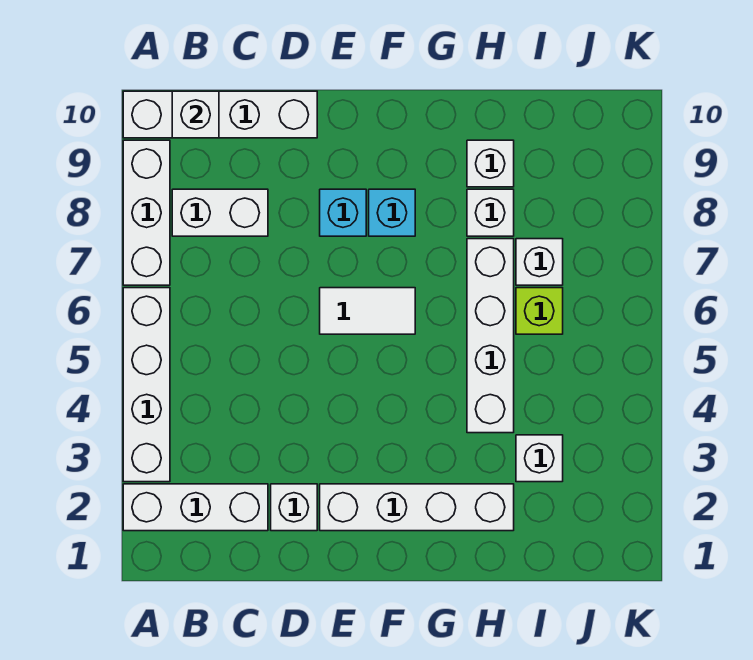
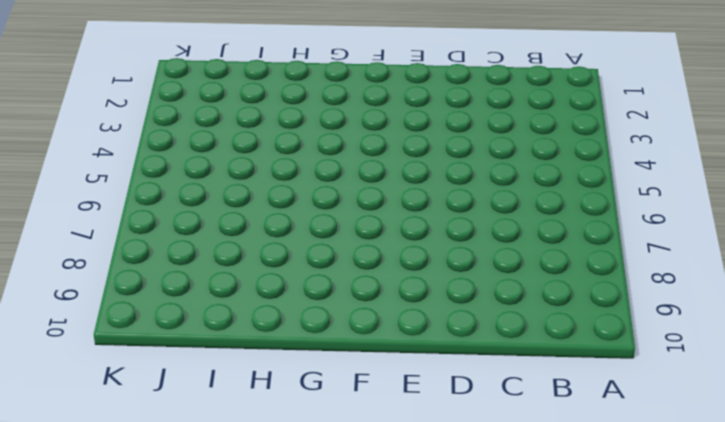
none -> white 1x3 brick [123,484,268,531]
none -> white 1x4 brick [123,288,170,482]
none -> white 1x3 brick [123,140,170,285]

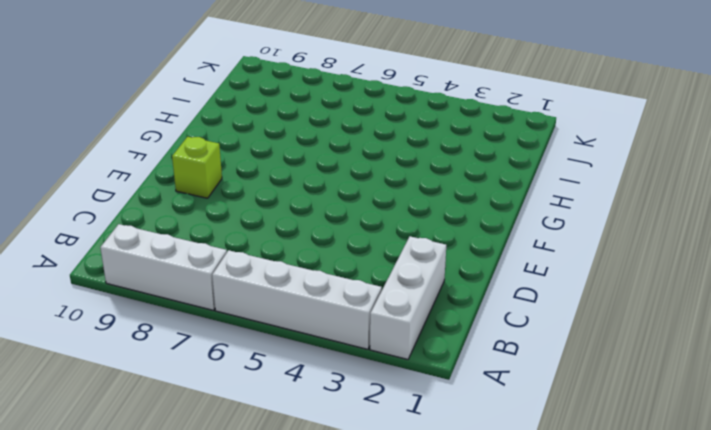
lime 1x1 brick [172,137,222,198] -> lime 1x1 brick moved to [516,288,563,334]
none -> white 1x4 brick [123,91,317,138]
none -> white 1x2 brick [172,189,268,236]
none -> white 1x1 brick [271,484,317,531]

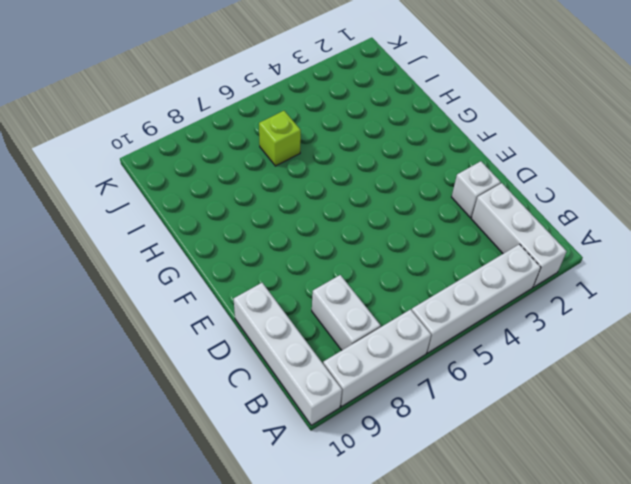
none -> white 1x4 brick [320,484,514,531]
none -> white 1x2 tile [320,288,415,334]
none -> cyan 1x1 brick [320,189,366,236]

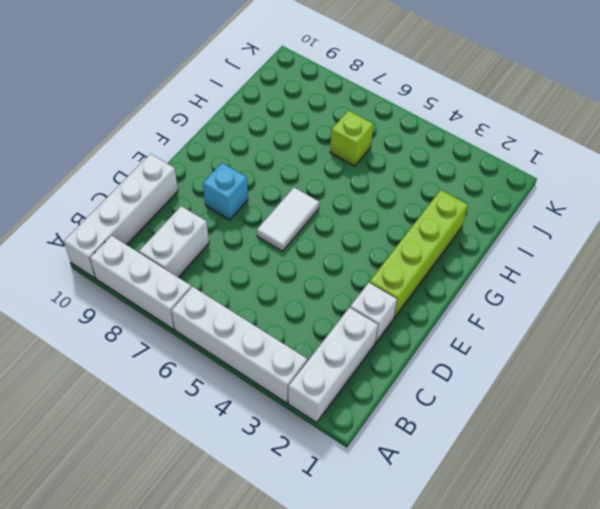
lime 1x4 brick [369,190,468,318] -> white 1x4 brick [320,484,514,531]
none -> cyan 1x1 brick [369,189,415,236]
none -> white 1x4 brick [467,239,514,433]
none -> white 1x1 brick [467,189,514,236]

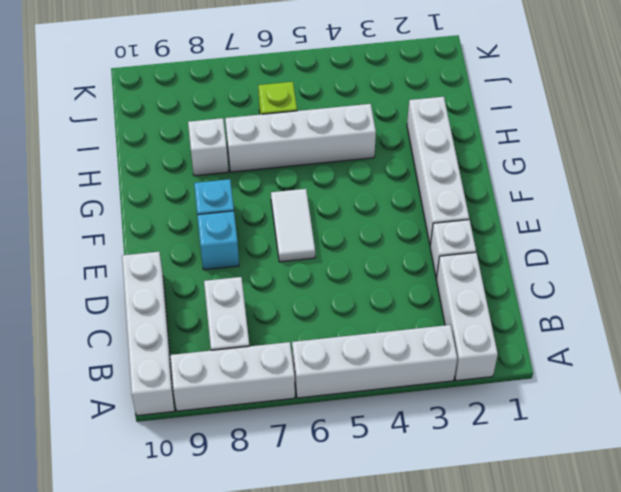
none -> white 1x1 brick [467,140,514,187]
none -> white 1x1 brick [516,435,563,482]
none -> white 1x1 brick [516,239,563,285]

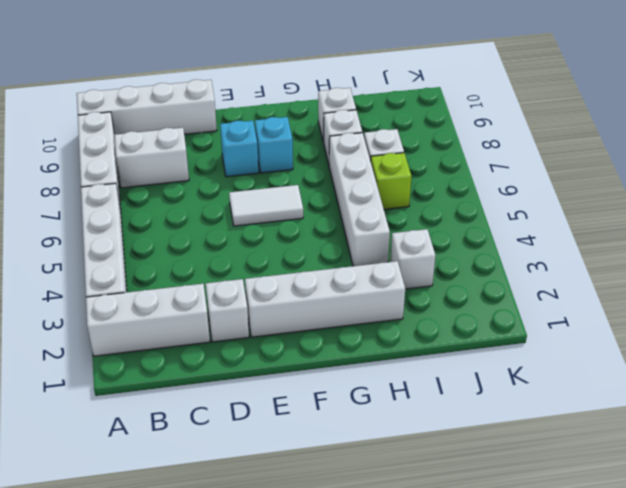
none -> white 1x1 brick [172,91,219,138]

